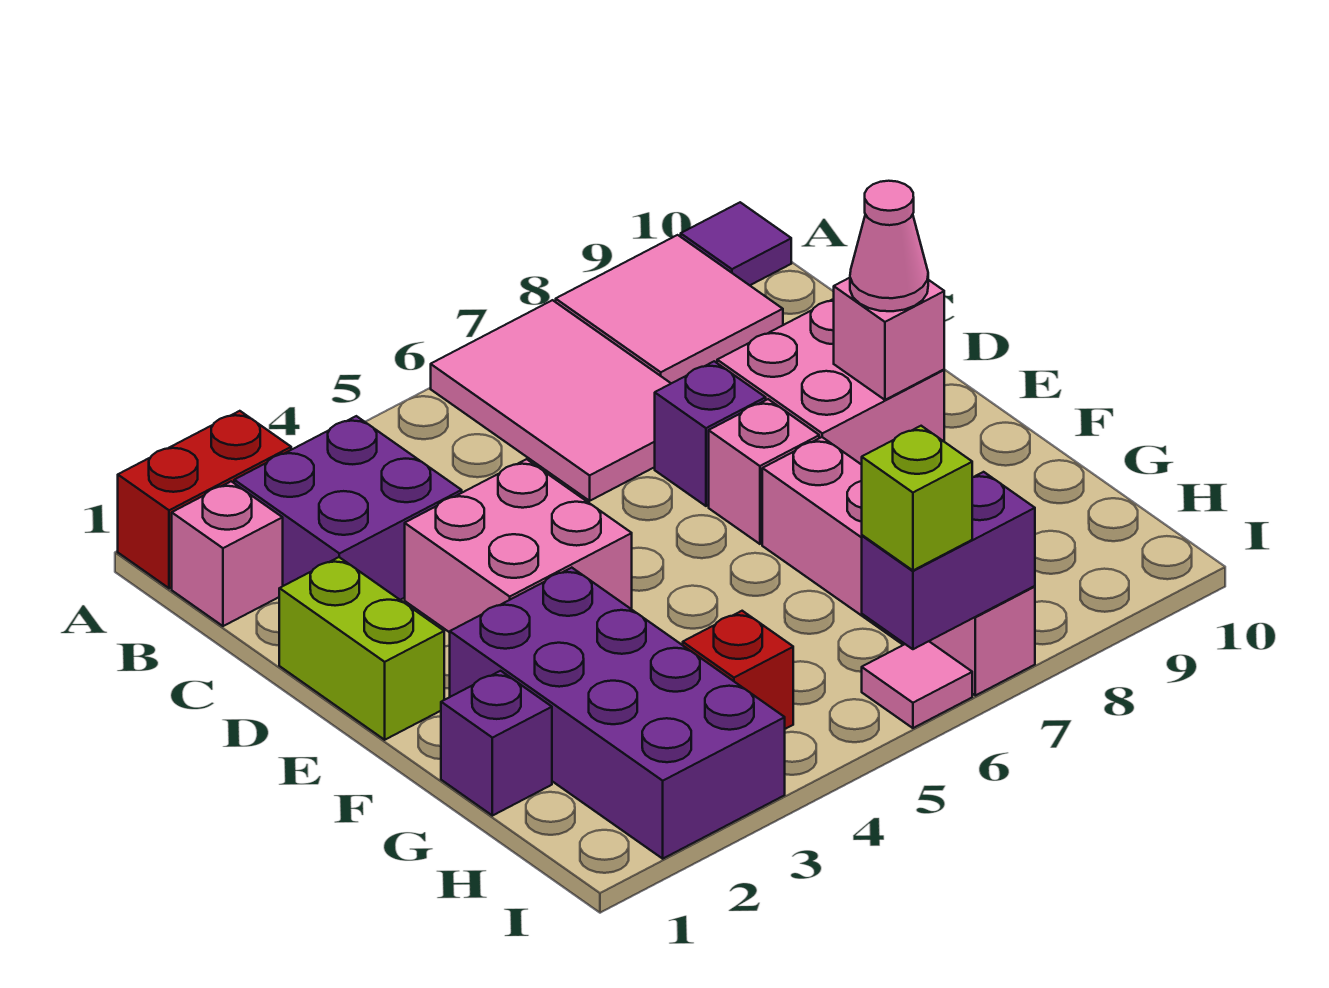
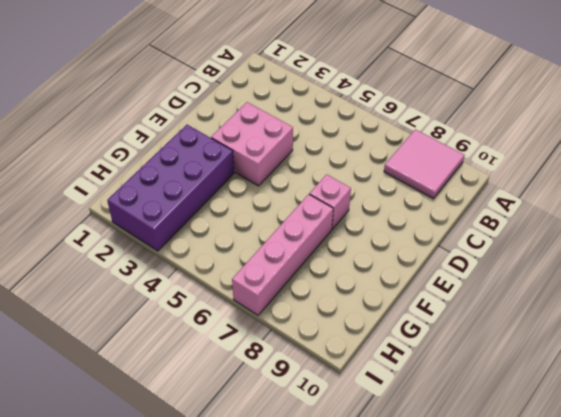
none -> red 1x2 brick [118,411,291,588]
none -> pink 2x3 tile [431,300,671,501]
none -> purple 1x1 tile [681,202,791,285]

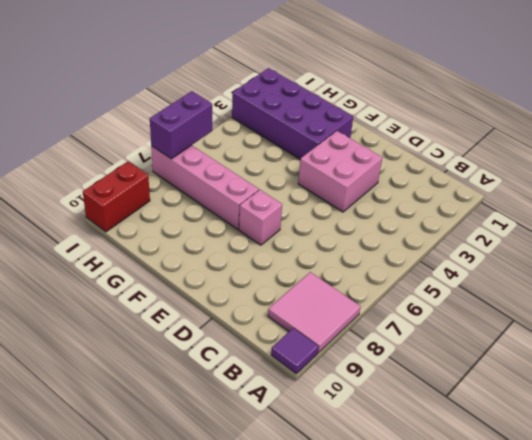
red 1x2 brick [83,161,150,232] -> red 1x2 brick moved to [118,411,291,588]
none -> pink 2x3 tile [431,300,671,501]
none -> pink 1x1 brick [172,481,283,626]
none -> purple 2x2 brick [234,416,462,600]

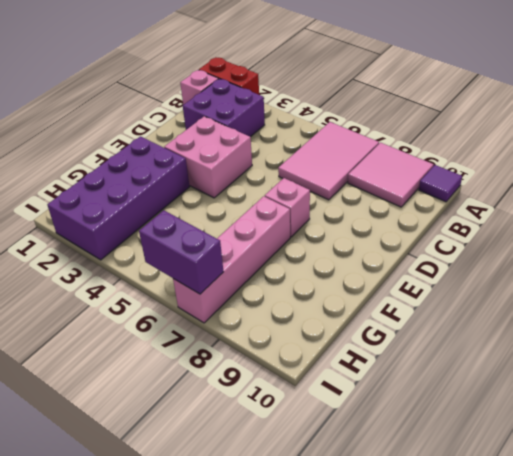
none -> lime 1x2 brick [279,557,444,740]
none -> purple 1x1 brick [655,361,766,506]
none -> pink 2x2 brick [717,299,944,465]

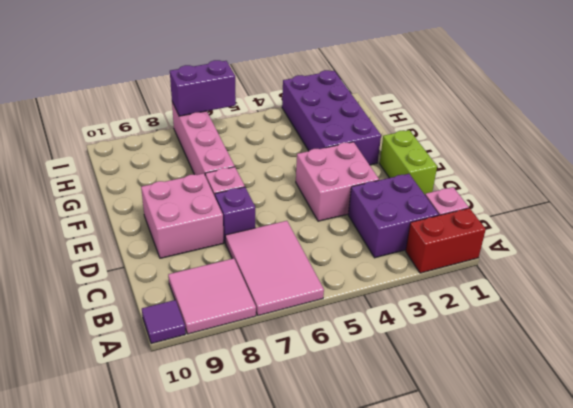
none -> purple 1x1 brick [441,671,552,816]
none -> red 1x1 brick [683,611,793,729]
none -> pink 1x1 tile [862,641,972,728]

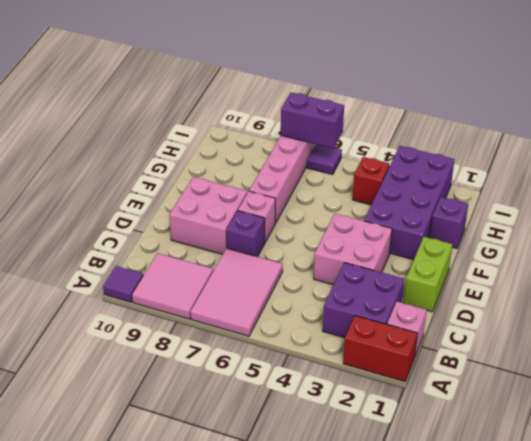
purple 1x1 tile [307,144,342,175] -> pink 1x1 tile [862,641,972,728]
none -> pink 1x1 brick [834,278,944,400]
none -> pink 1x1 cone [850,181,928,311]
none -> lime 1x1 brick [862,426,972,570]

